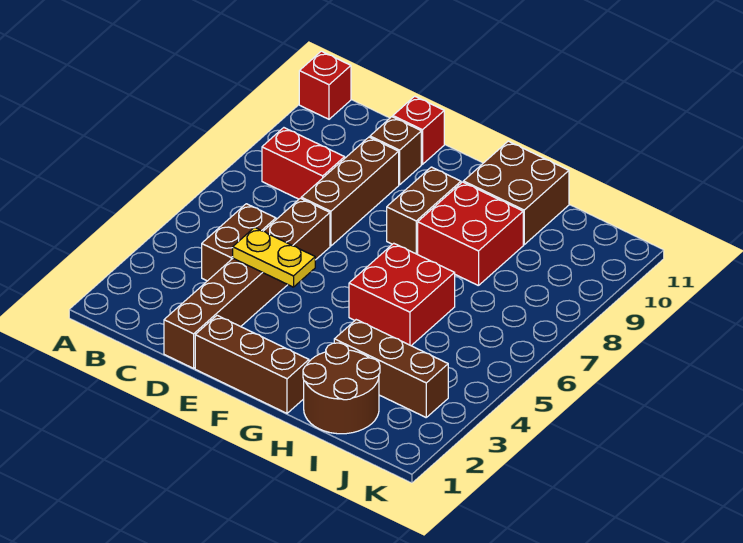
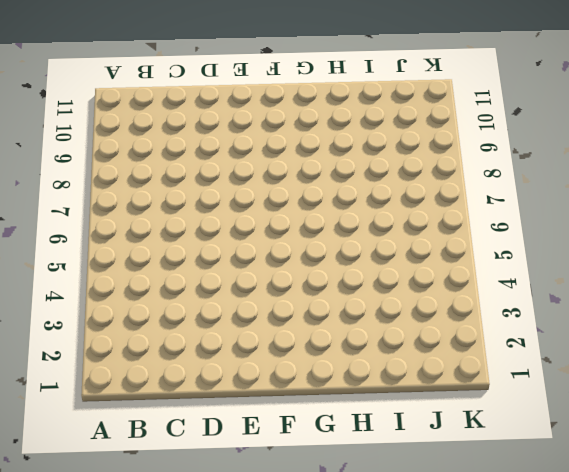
none -> red 1x1 brick [299,51,351,119]
none -> red 1x2 brick [262,128,345,199]
none -> brown 1x2 brick [202,204,276,281]

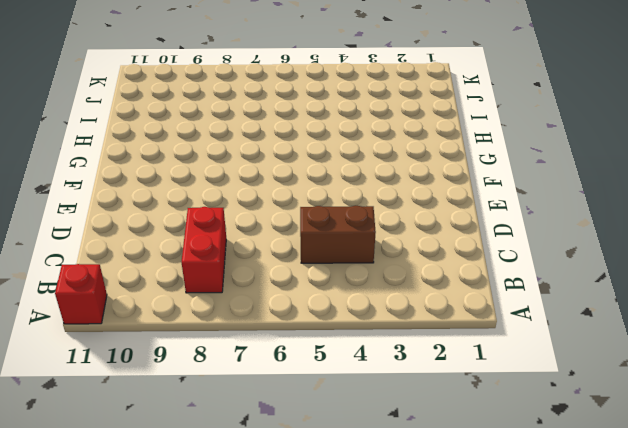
none -> brown 1x6 brick [164,198,330,368]
none -> brown 1x3 brick [301,137,399,246]
none -> brown 1x1 brick [370,117,421,185]

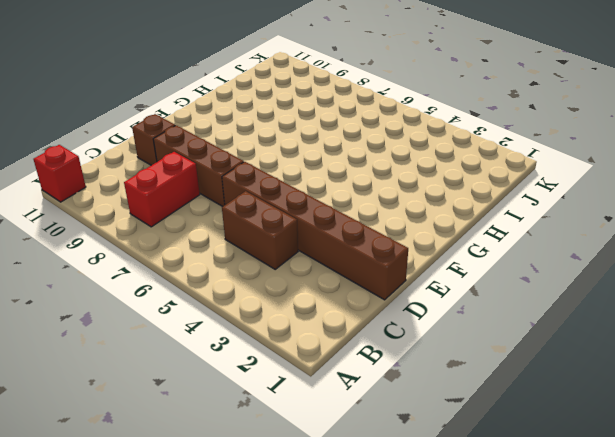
none -> red 1x1 brick [393,96,444,164]
none -> brown 1x3 brick [195,315,309,413]
none -> brown 1x2 brick [387,167,461,254]

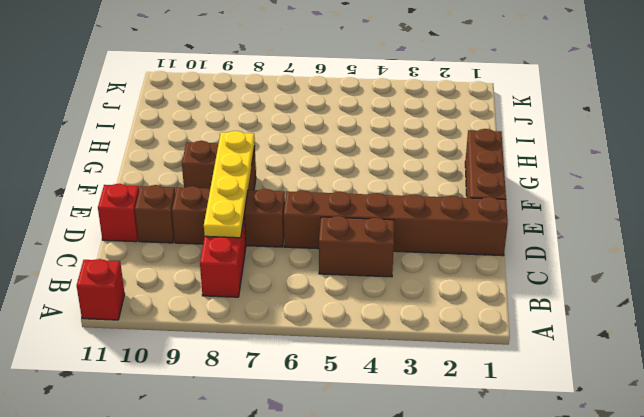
yellow 1x4 plate [204,131,255,238] -> none
none -> red 2x2 brick [349,243,455,346]
none -> red 2x2 brick [418,182,523,286]
none -> brown 2x2 brick [463,141,569,245]

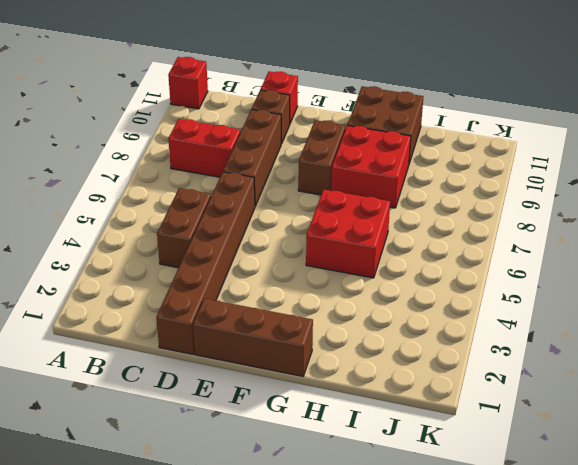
none -> brown 2x2 round brick [303,343,380,434]
none -> brown 1x3 brick [334,320,448,417]
none -> yellow 1x2 plate [233,227,315,287]

